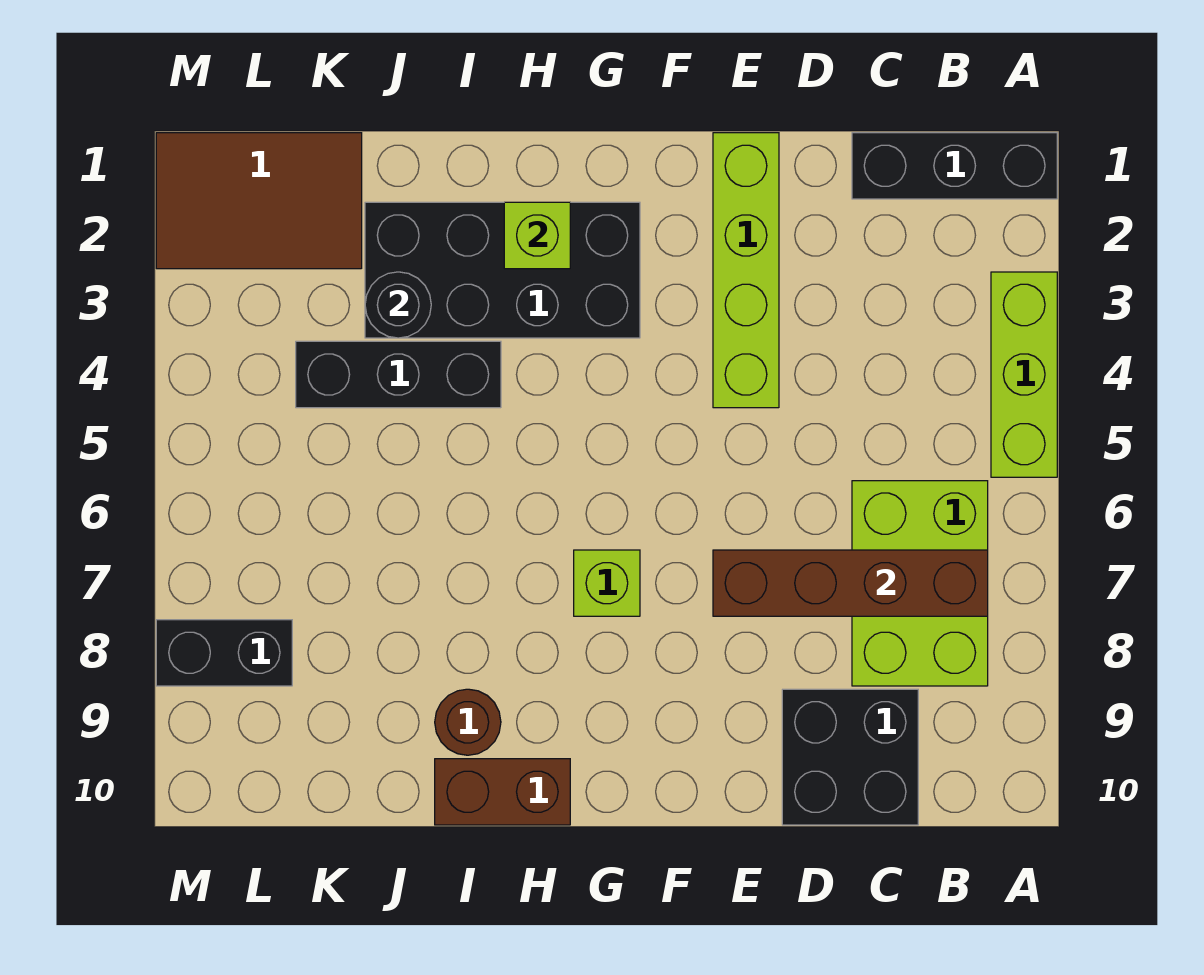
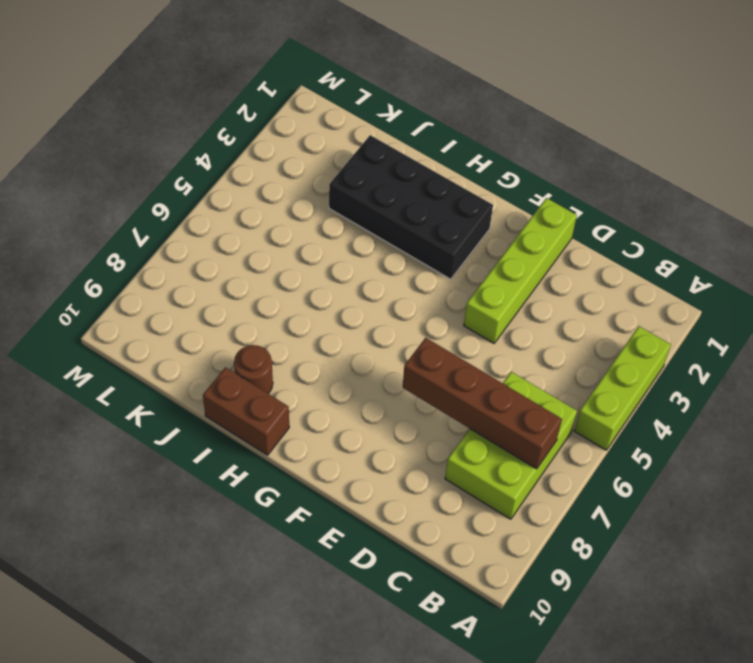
none -> black 1x3 brick [852,133,1057,199]
none -> black 2x2 brick [782,689,918,825]
none -> lime 1x1 brick [574,550,640,616]

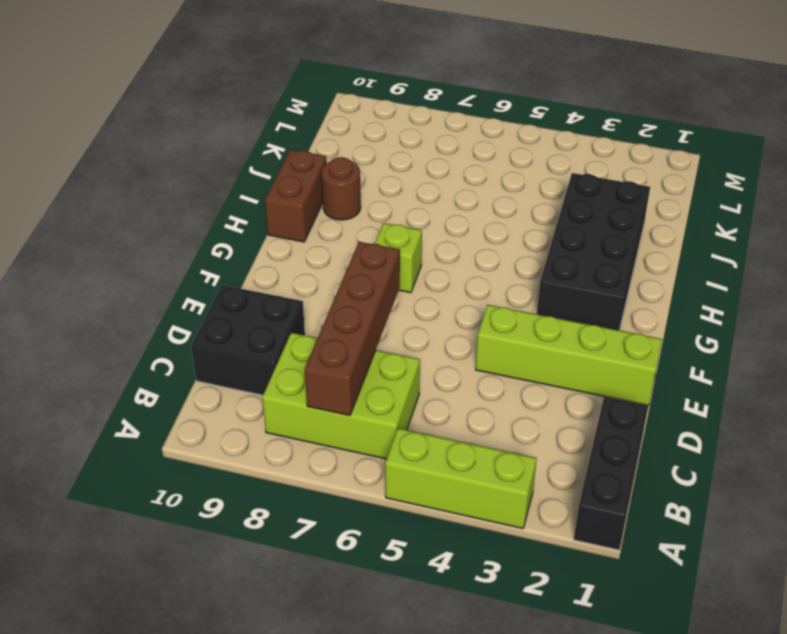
none -> black 1x3 brick [296,341,501,408]
none -> brown 2x3 tile [156,133,362,269]
none -> black 1x2 brick [156,620,292,686]

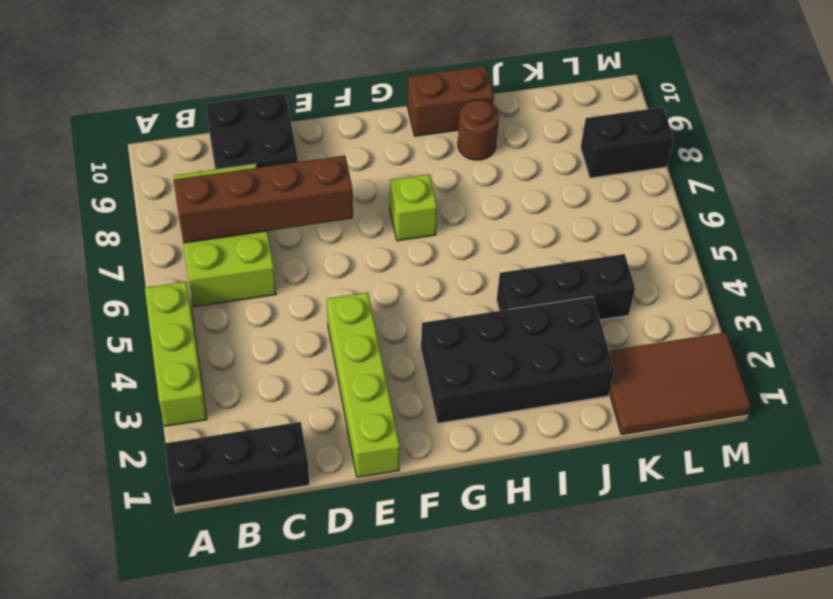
none -> lime 1x1 brick [504,202,570,269]
none -> black 1x1 round brick [365,272,431,338]

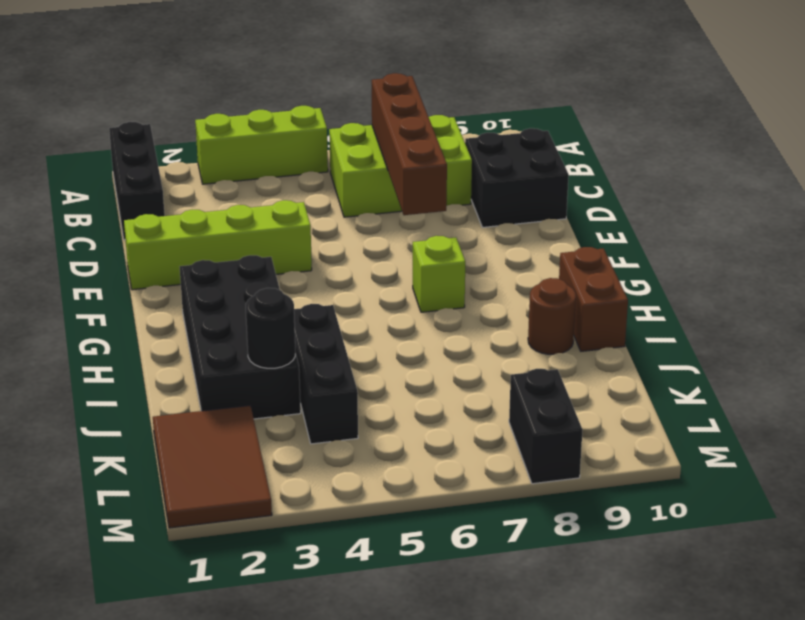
none -> lime 1x1 brick [504,202,570,269]

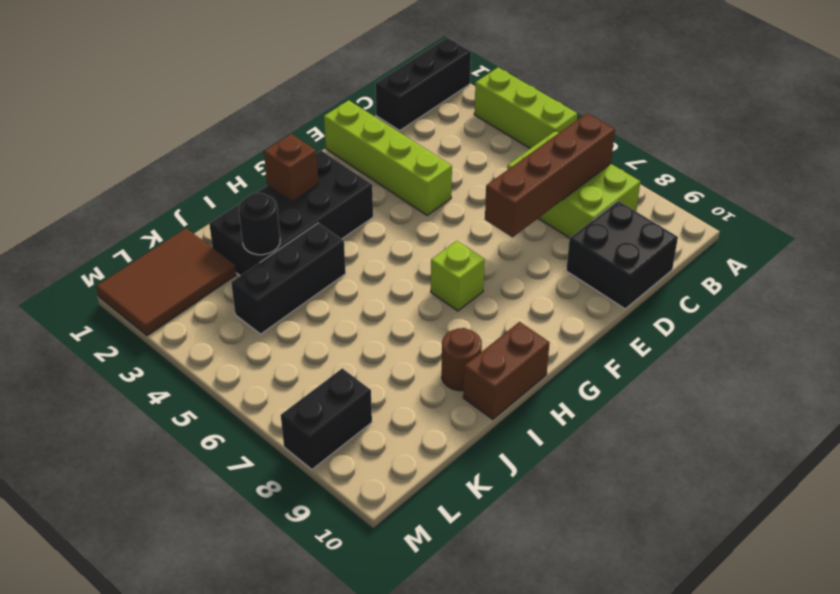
brown 1x1 brick [264,134,318,202] -> lime 1x1 brick [504,202,570,269]

